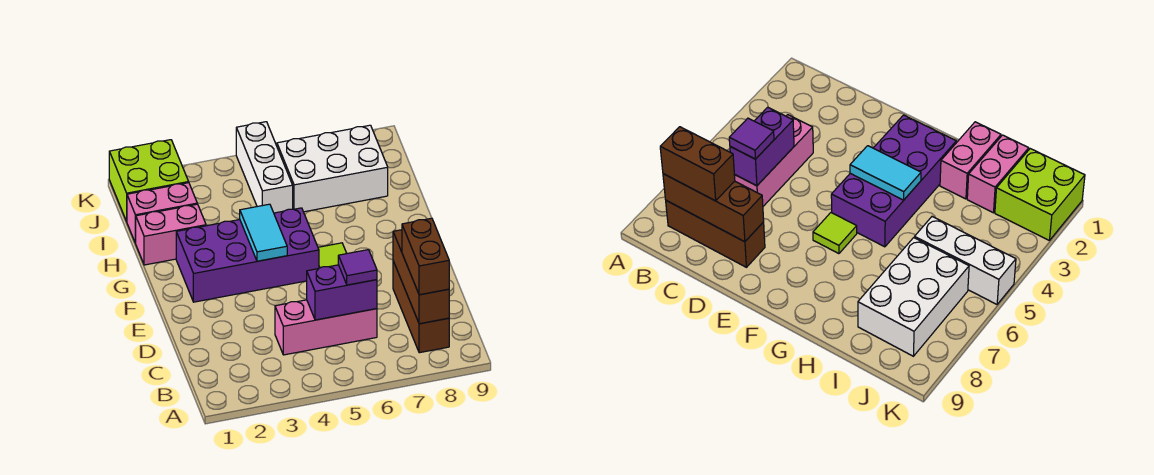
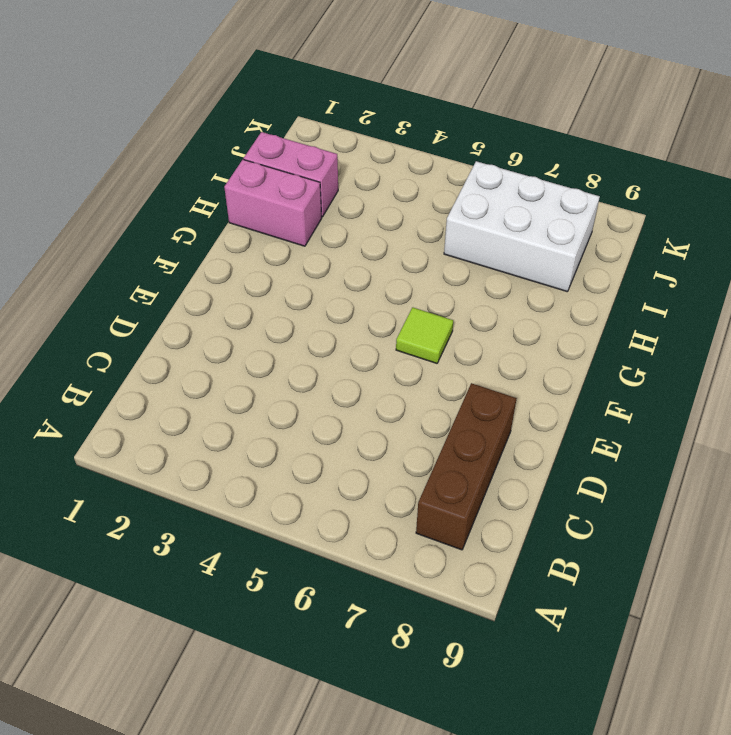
none -> pink 1x3 brick [275,300,377,355]
none -> purple 2x4 brick [176,208,319,302]
none -> white 1x3 brick [236,122,293,213]

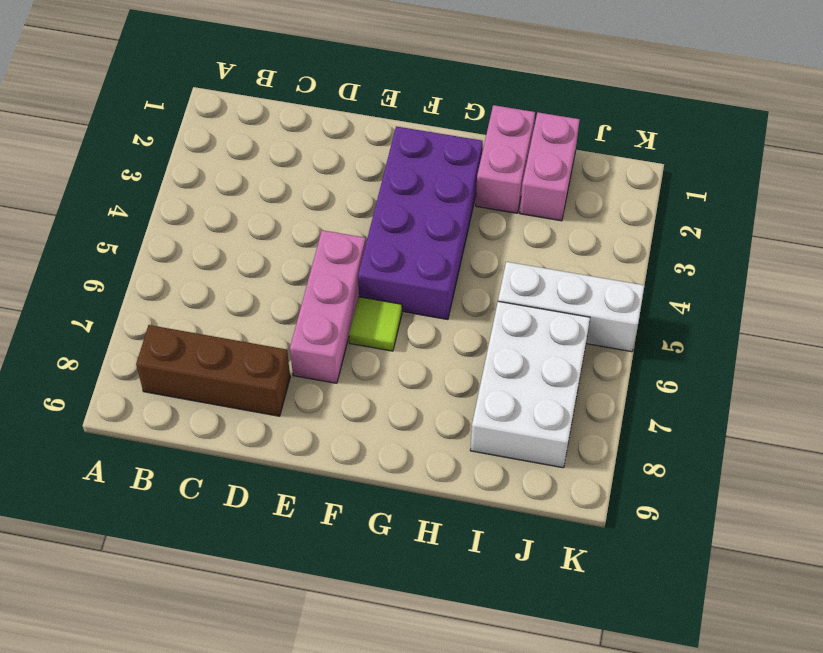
pink 1x3 brick [290,230,366,383] -> pink 1x3 brick moved to [275,300,377,355]
none -> lime 2x2 brick [109,140,189,221]
none -> brown 1x3 brick [393,230,449,324]
none -> purple 1x2 brick [307,265,377,320]

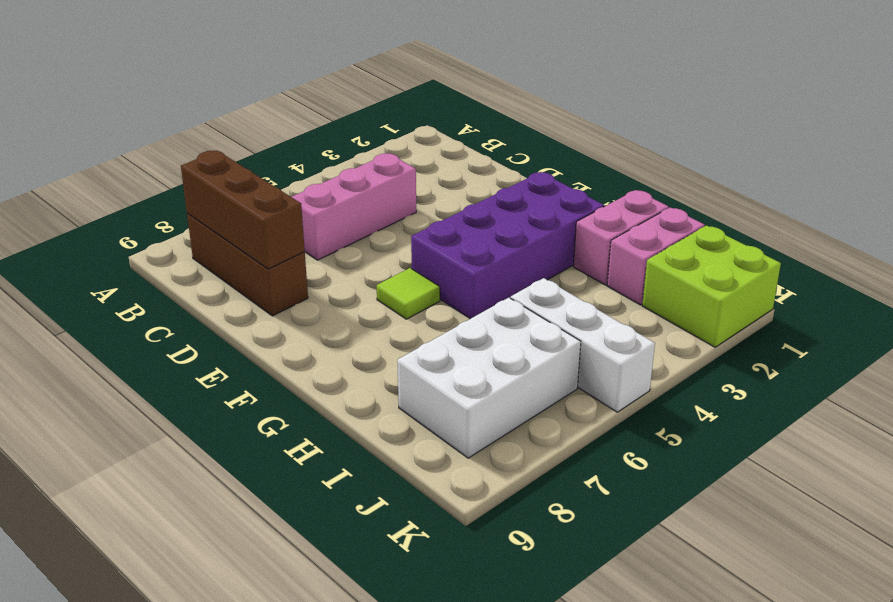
none -> purple 1x2 brick [307,265,377,320]
none -> cyan 1x2 tile [240,204,287,261]
none -> brown 1x2 brick [402,218,449,295]

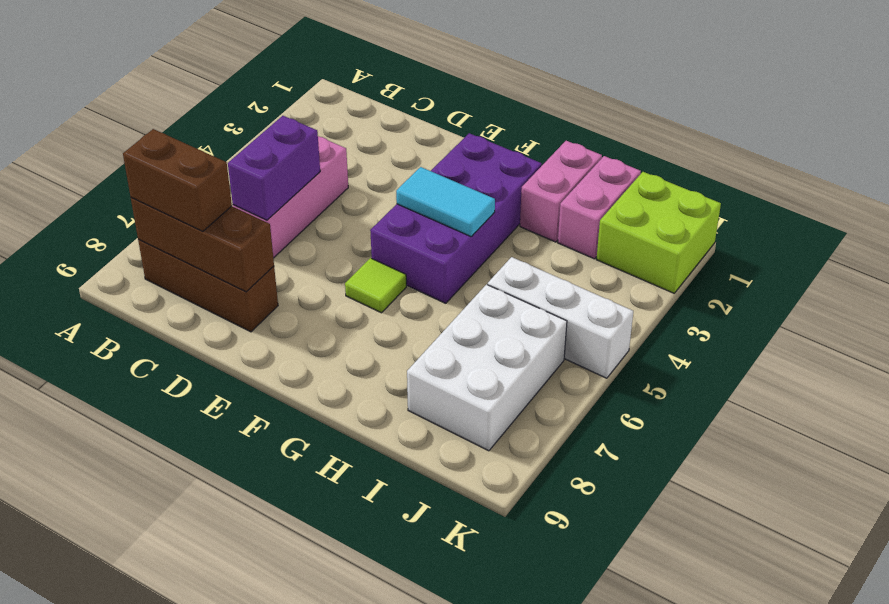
none -> purple 1x1 tile [338,250,377,285]

